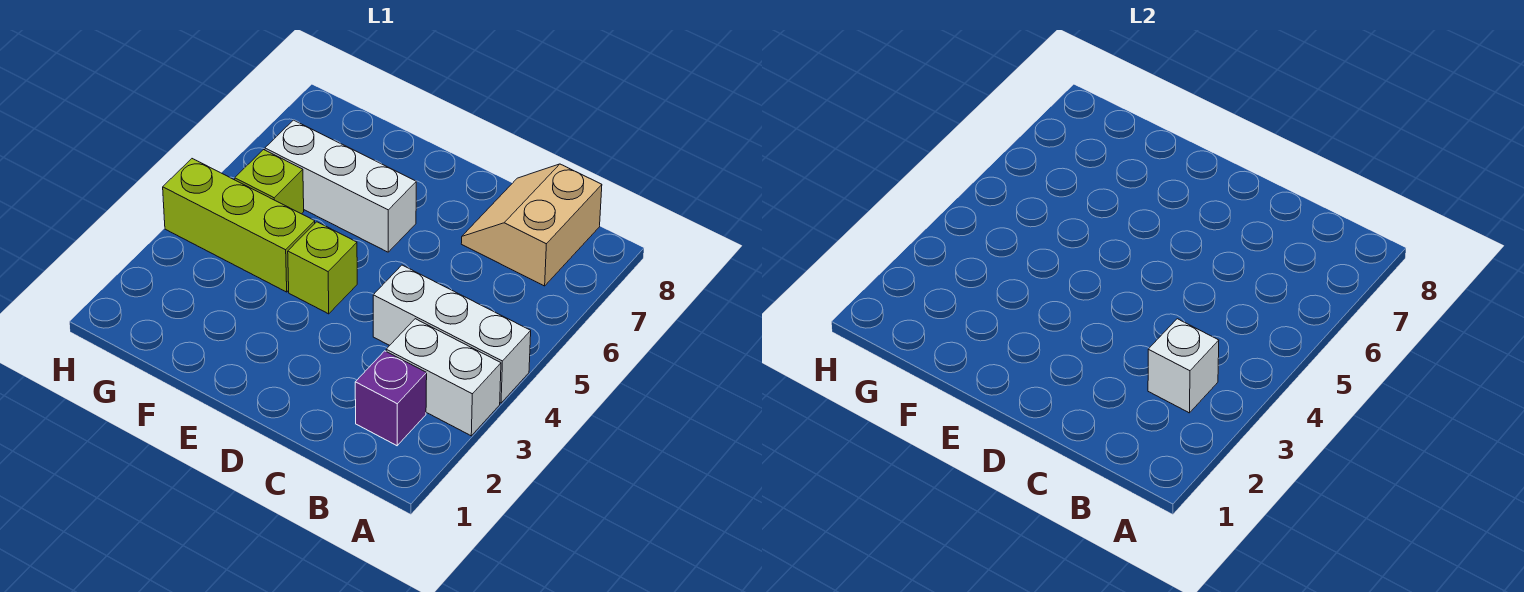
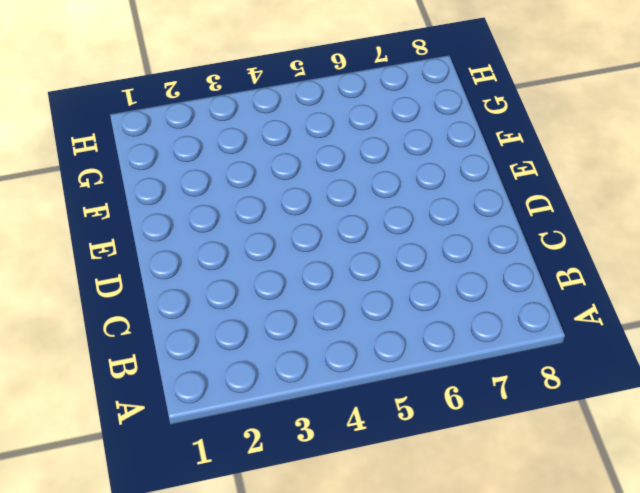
none -> white 1x2 brick [386,319,501,436]
none -> white 1x3 brick [373,265,531,403]

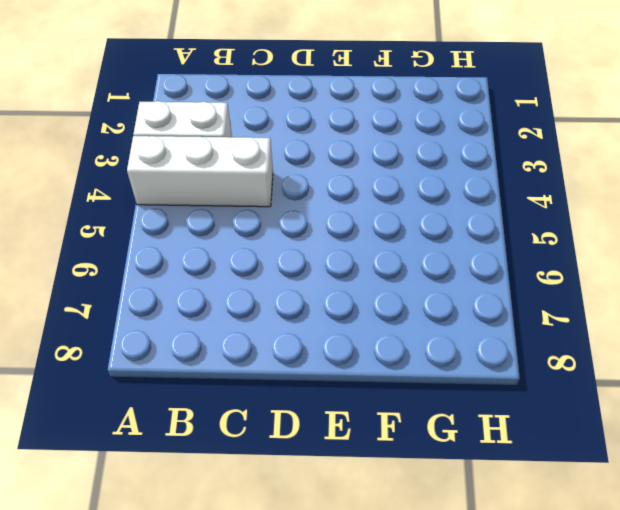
none -> purple 1x1 brick [355,351,427,446]
none -> tan 2x2 slope [461,164,602,286]

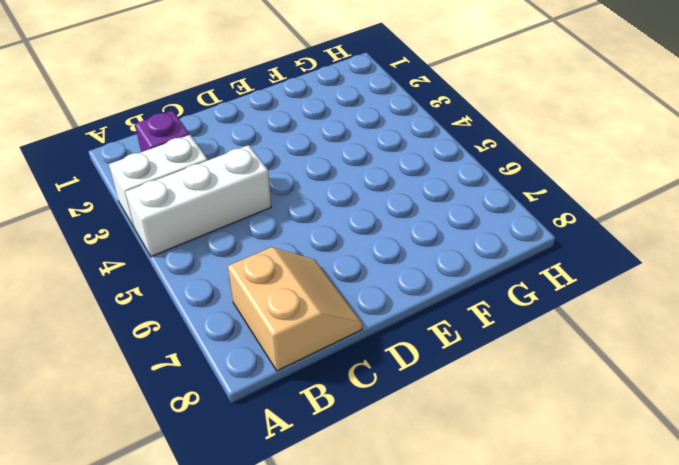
none -> lime 1x1 brick [288,222,357,314]
none -> white 1x3 brick [265,120,416,252]

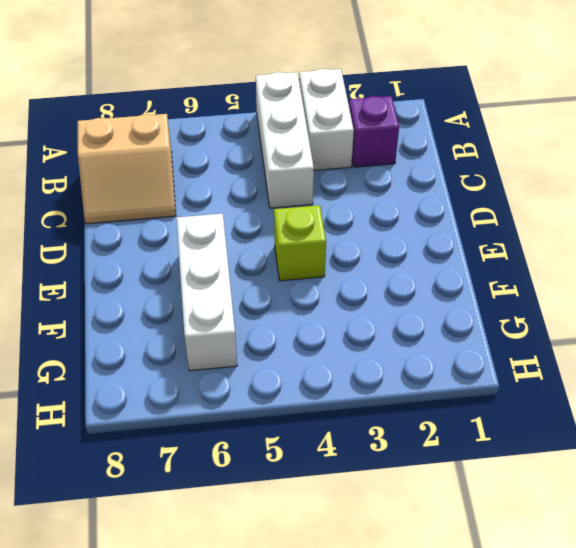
none -> lime 1x3 brick [163,159,315,292]
none -> lime 1x1 brick [235,150,304,214]

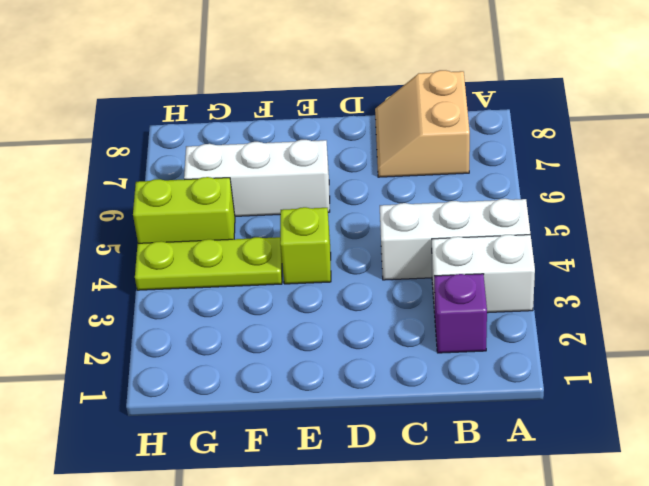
lime 1x3 plate [135,237,282,290] -> lime 1x3 brick [163,159,315,292]
lime 1x2 brick [133,177,235,243] -> lime 1x1 brick [235,150,304,214]
none -> white 1x1 brick [1148,319,1219,413]

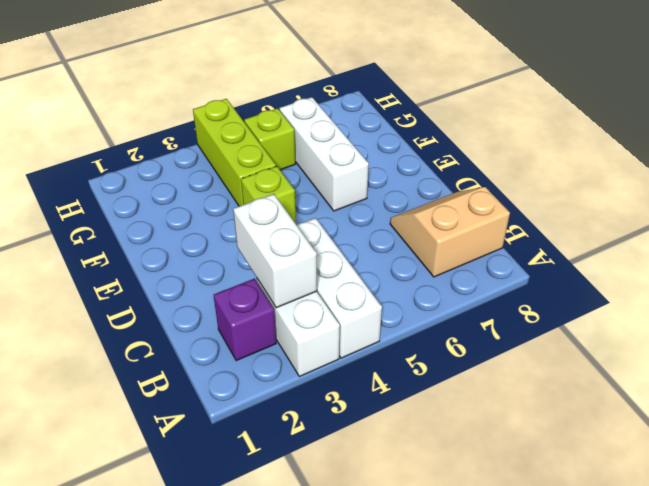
white 1x2 brick [233,194,317,308] -> white 1x1 brick [1148,319,1219,413]

